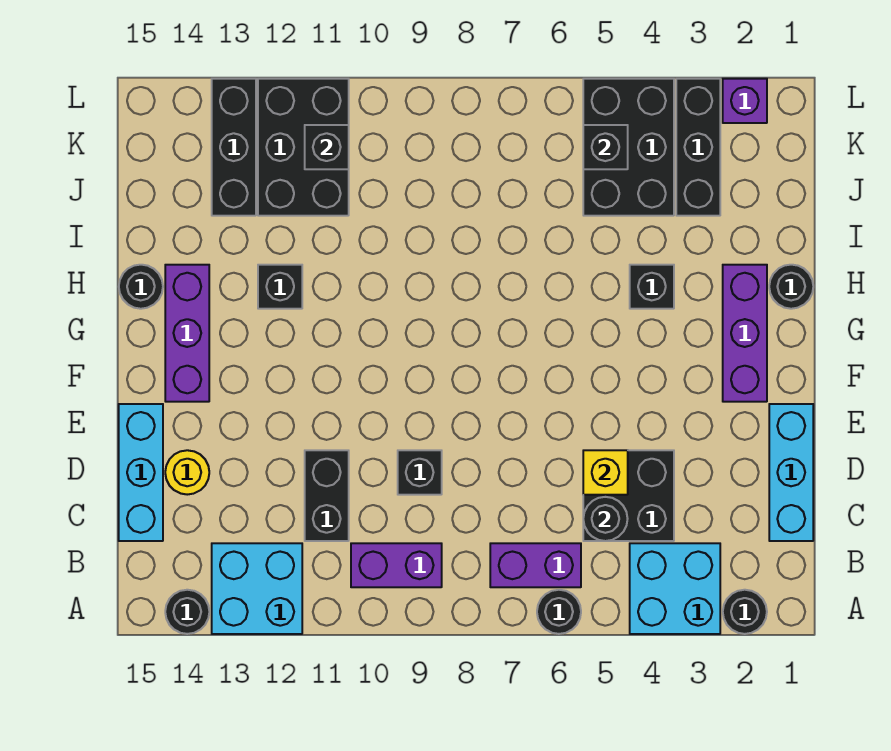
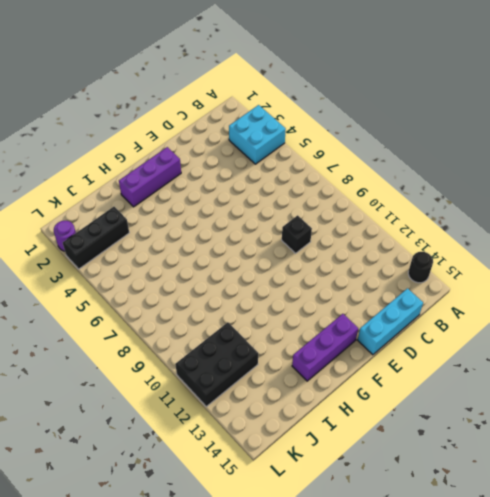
purple 1x1 round brick [54,221,76,251] -> purple 1x1 brick [723,79,767,123]
none -> black 1x1 round brick [723,590,767,634]
none -> black 1x1 round brick [537,590,581,634]
none -> cyan 2x2 brick [212,543,302,634]

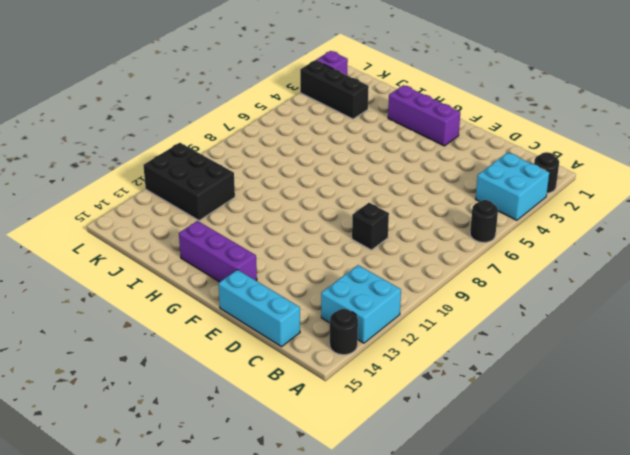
none -> purple 1x2 brick [490,543,581,587]
none -> purple 1x2 brick [351,543,442,587]
none -> cyan 1x3 brick [769,404,813,541]

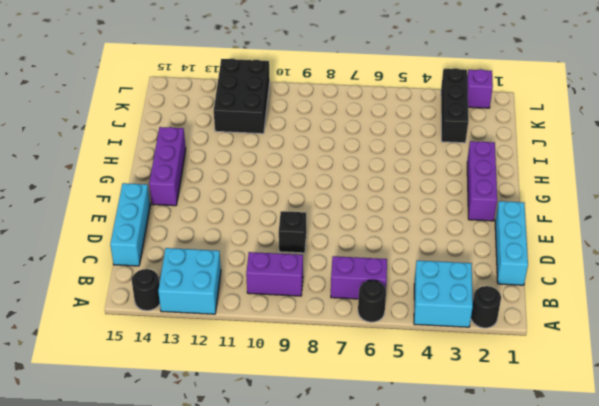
none -> black 2x2 brick [583,450,674,541]
none -> black 1x2 brick [305,450,349,541]
none -> yellow 1x1 round brick [165,450,209,495]

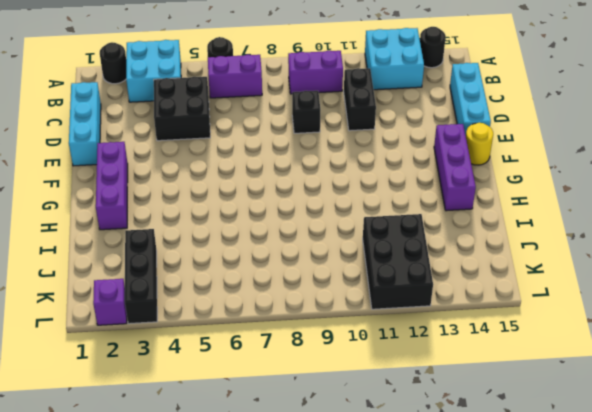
yellow 1x1 round brick [466,123,493,165] -> yellow 1x1 round brick moved to [165,450,209,495]
none -> black 1x1 round brick [769,265,813,309]
none -> black 1x1 brick [630,265,674,309]
none -> black 1x1 brick [258,265,302,309]

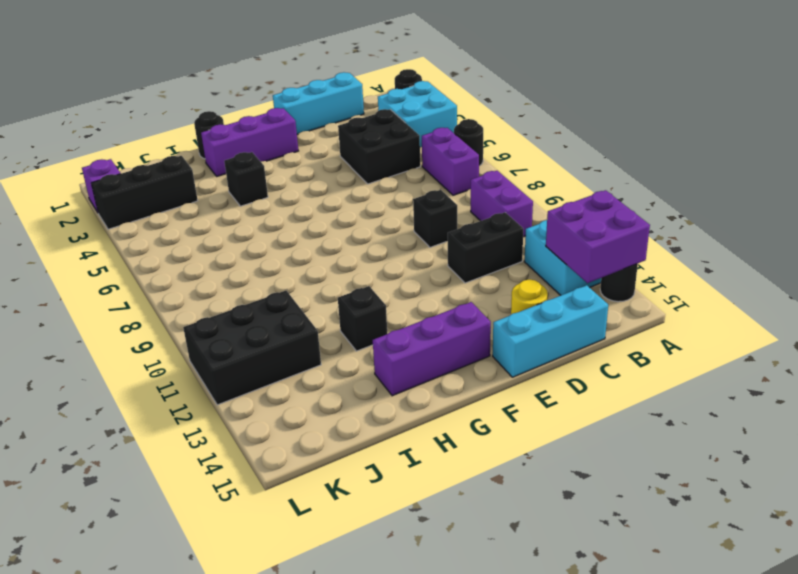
purple 2x2 brick [546,190,650,283] -> none
none -> black 1x1 round brick [119,265,163,309]
none -> black 2x3 brick [583,79,674,216]
none -> black 1x3 brick [212,79,256,216]

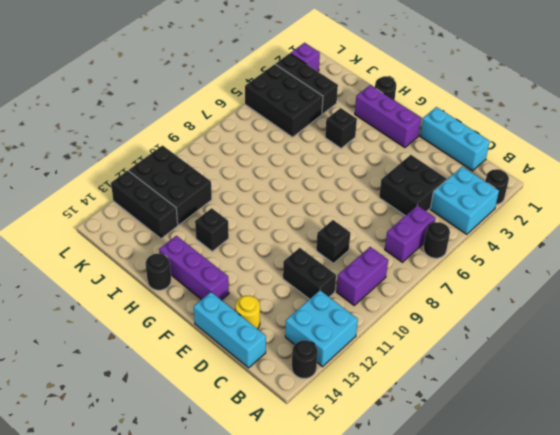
none -> black 1x1 round brick [583,497,628,541]
none -> yellow 1x1 brick [583,450,628,495]
none -> black 1x1 brick [583,125,628,169]

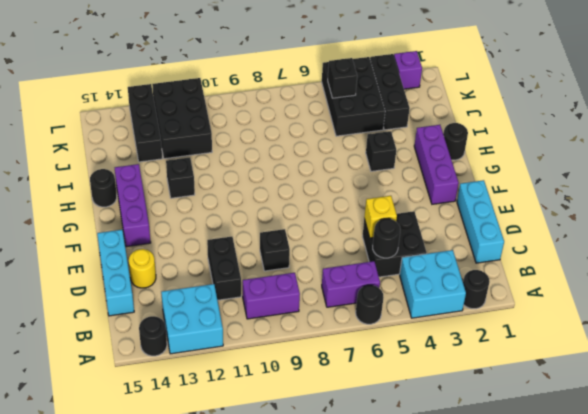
none -> black 1x1 brick [305,125,349,169]

